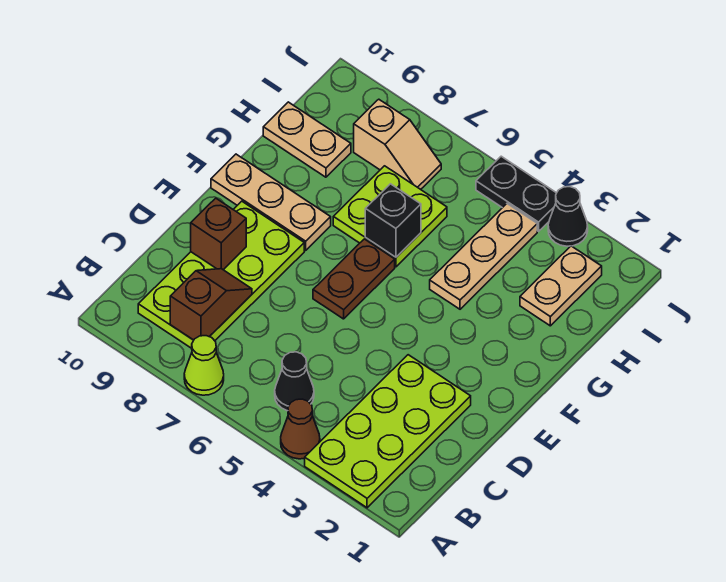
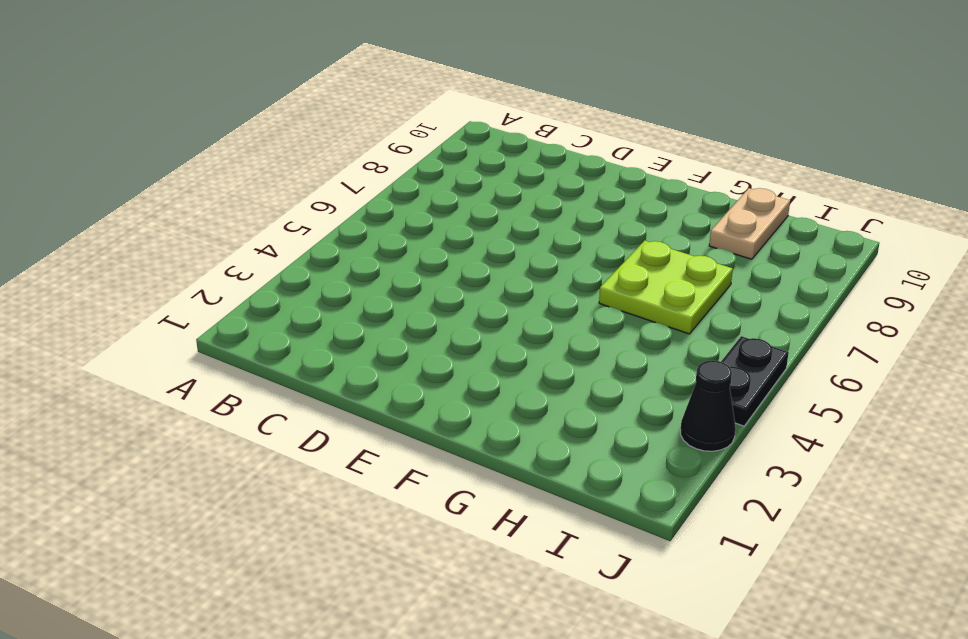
none -> lime 2x4 plate [305,355,471,508]
none -> brown 1x1 cone [281,399,320,459]
none -> lime 1x1 cone [184,336,224,395]

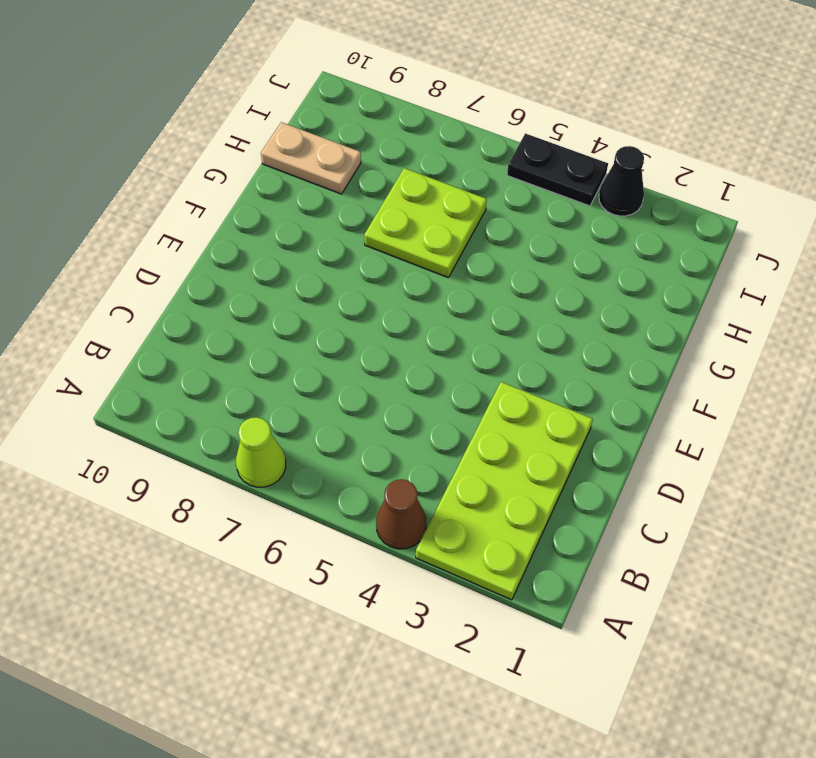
none -> black 1x1 cone [275,352,314,411]
none -> lime 2x4 plate [138,201,304,348]
none -> brown 1x2 plate [313,239,395,319]

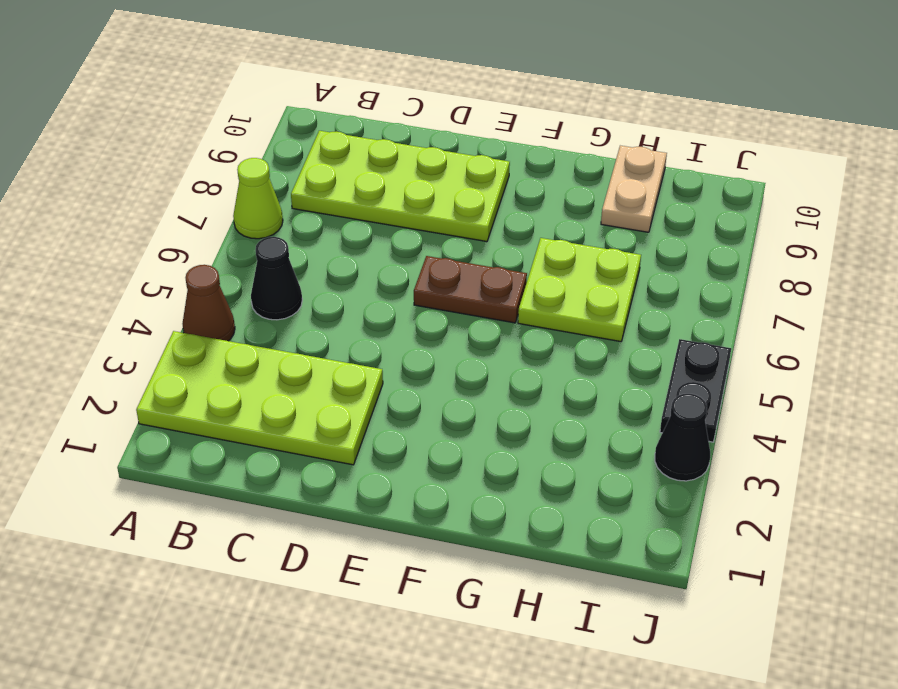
none -> tan 1x3 plate [211,154,331,250]
none -> tan 1x3 plate [430,204,537,309]
none -> tan 1x2 plate [520,246,602,326]

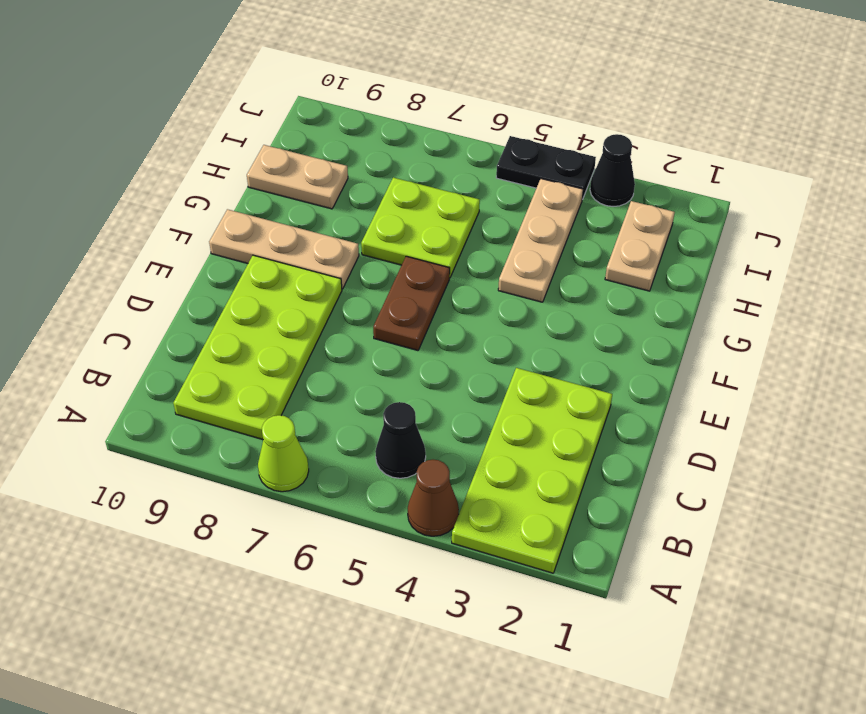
none -> tan 1x2 slope [354,99,441,189]
none -> brown 1x2 slope [170,269,252,340]
none -> brown 1x1 brick [191,198,246,270]

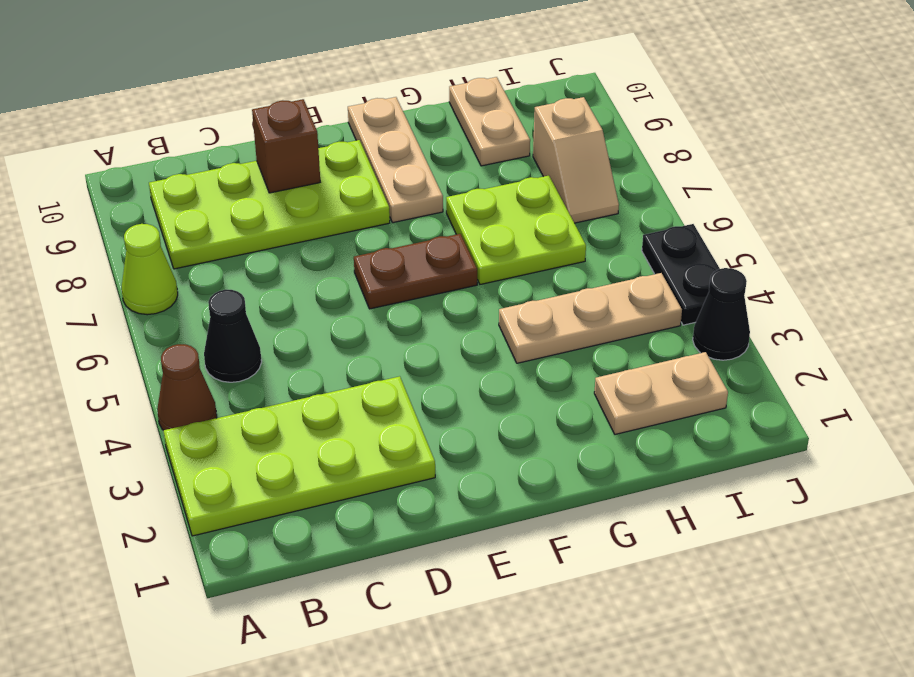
none -> brown 1x2 slope [170,269,252,340]
none -> black 1x1 brick [365,184,421,257]

